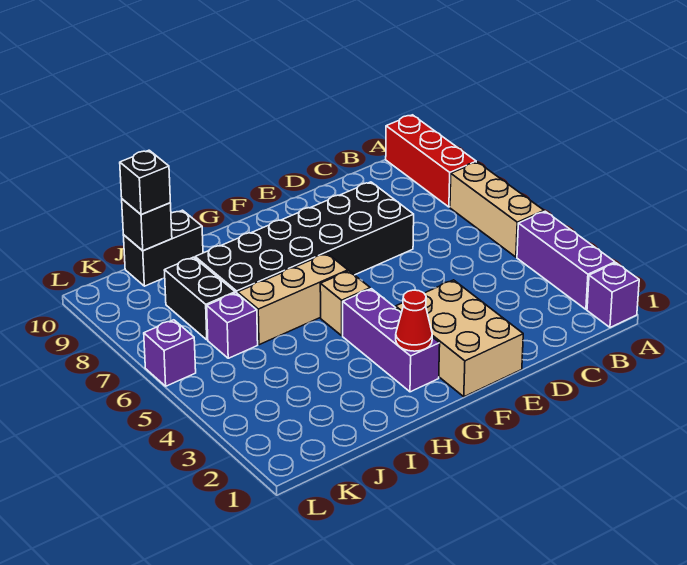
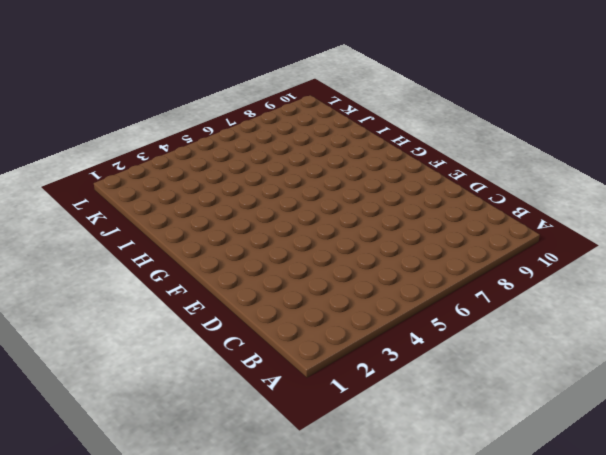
none -> purple 1x1 brick [587,263,639,327]
none -> purple 1x3 brick [517,211,615,309]
none -> tan 1x3 brick [450,162,544,257]

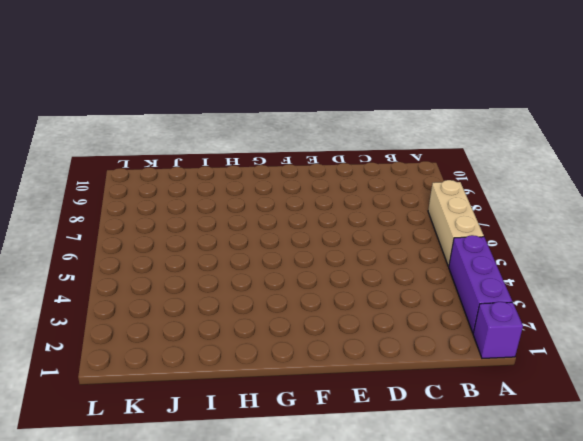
none -> red 1x3 brick [386,115,476,207]
none -> black 2x6 brick [195,182,414,294]
none -> tan 2x3 brick [396,280,523,397]

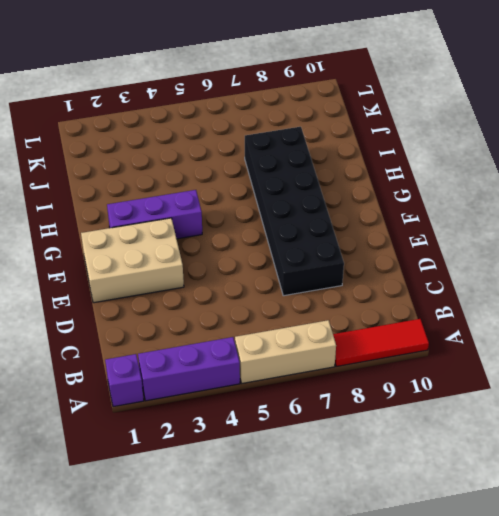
red 1x3 tile [333,319,429,367] -> red 1x3 brick [386,115,476,207]
none -> tan 1x1 brick [320,271,370,336]
none -> tan 1x3 brick [238,253,348,345]
none -> black 1x2 brick [123,210,203,286]

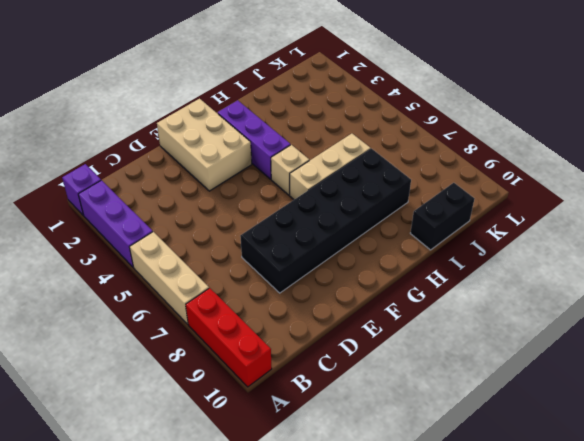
none -> purple 1x1 brick [207,293,258,358]
none -> black 1x2 brick [164,257,235,340]
none -> purple 1x1 brick [144,320,196,386]

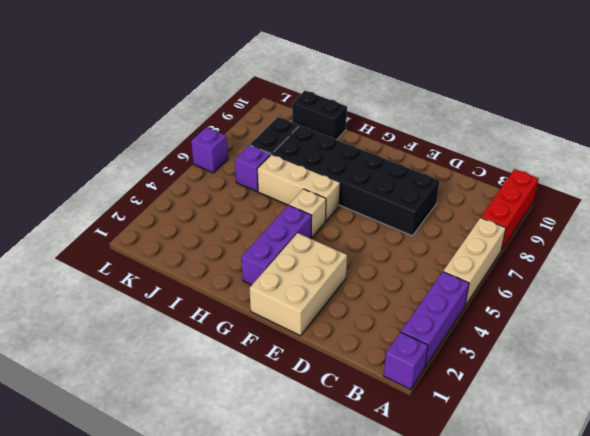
none -> red 1x1 cone [396,290,432,351]
none -> black 1x1 brick [122,199,172,251]
none -> black 1x1 brick [120,150,170,214]

